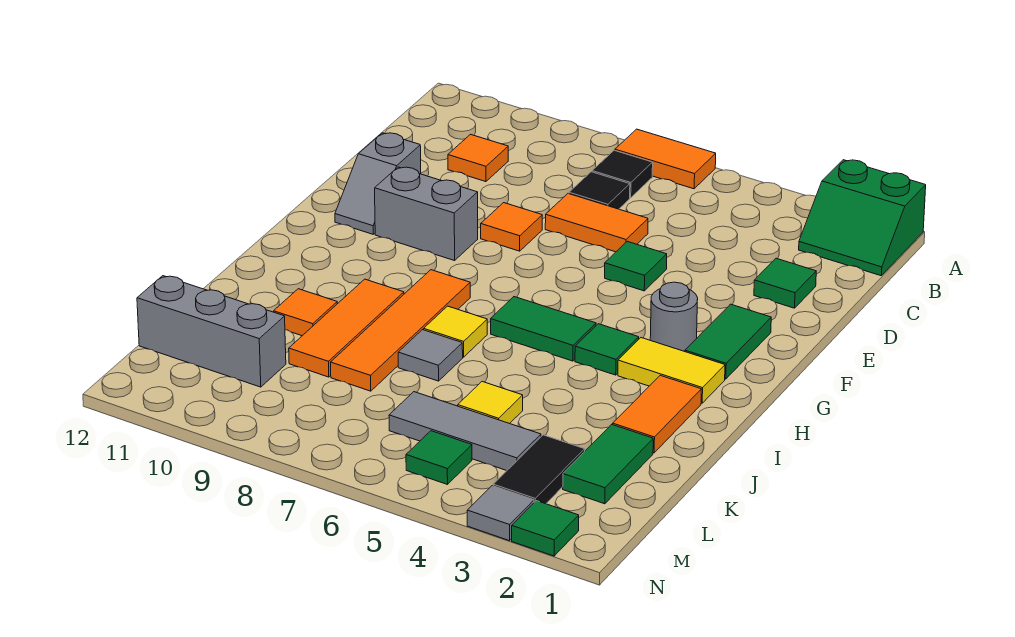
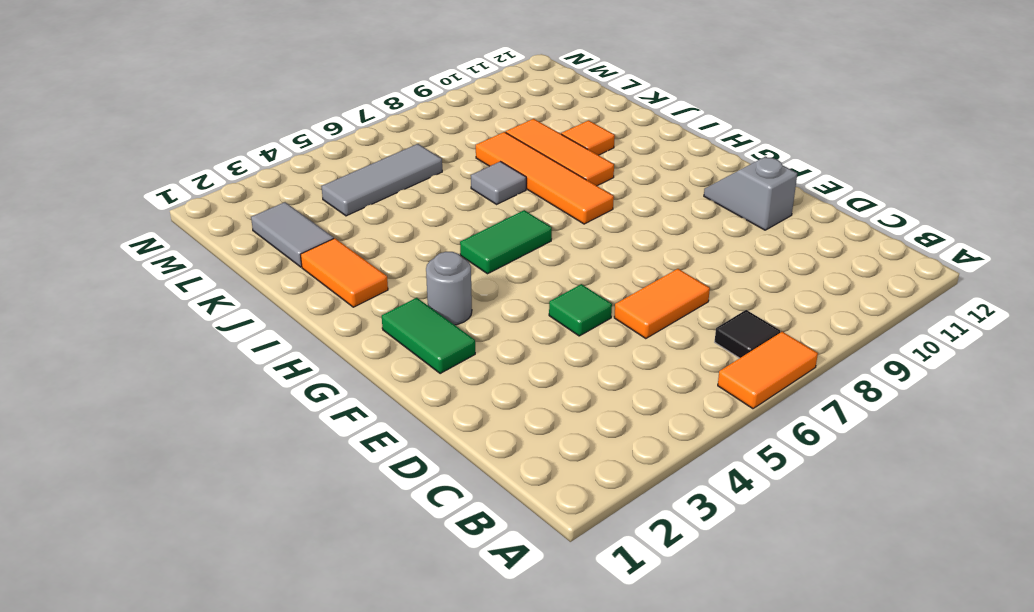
grey 1x2 tile [251,202,334,267] -> green 1x2 tile [563,424,653,504]
none -> green 2x2 slope [799,160,926,276]
none -> black 1x1 tile [569,172,630,209]
none -> orange 1x1 tile [448,134,508,182]
none -> green 1x1 tile [754,258,816,308]

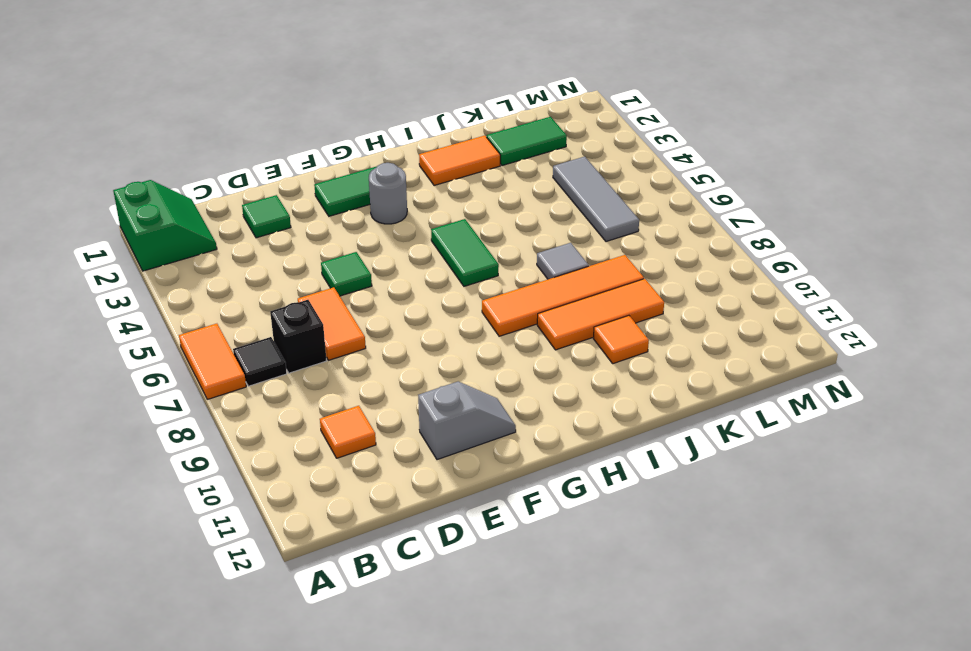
black 1x1 brick [270,300,326,373] -> black 1x1 tile [569,172,630,209]
none -> orange 1x1 tile [481,203,542,251]
none -> grey 1x2 brick [375,167,478,261]
none -> yellow 1x2 tile [618,338,725,403]
none -> green 1x1 tile [575,324,639,375]

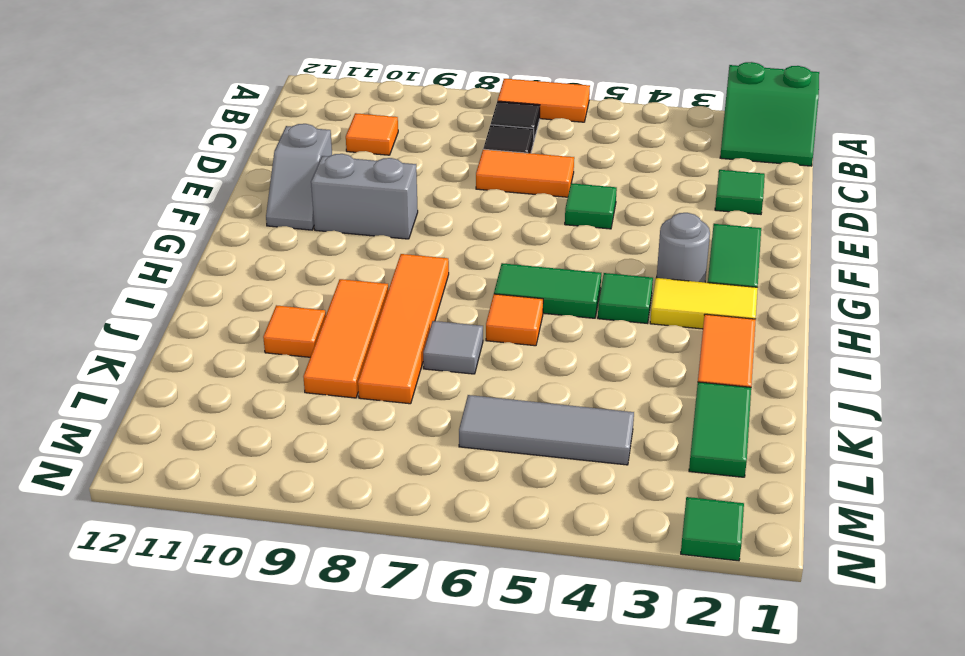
orange 1x1 tile [486,294,543,346] -> orange 1x1 tile moved to [481,203,542,251]
none -> yellow 1x1 tile [424,306,487,357]
none -> yellow 1x1 tile [458,382,523,424]
none -> black 1x2 tile [493,435,585,504]
none -> grey 1x3 brick [137,276,286,387]

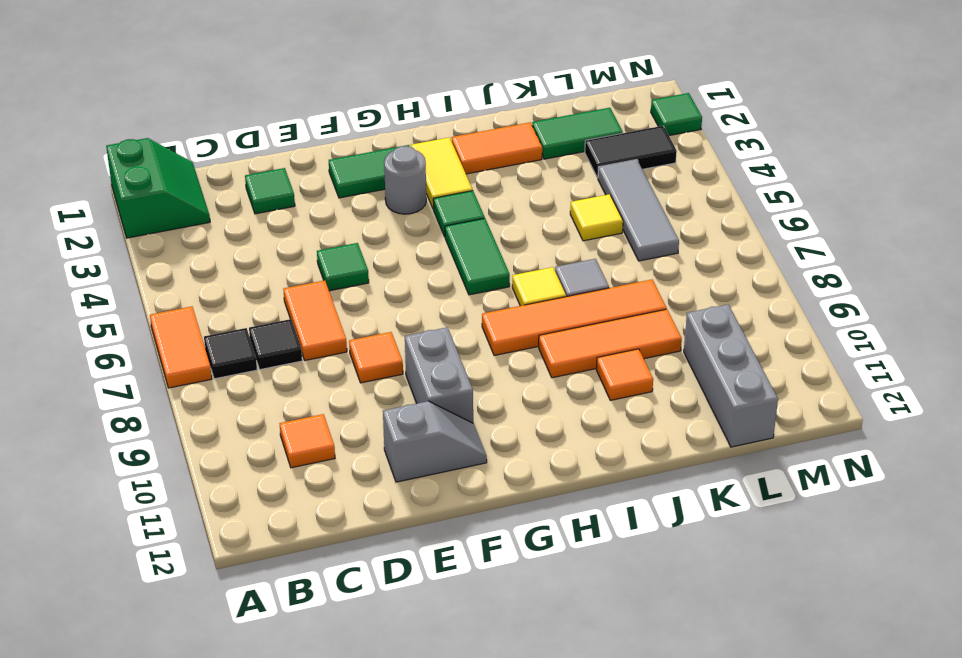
none -> green 1x1 tile [406,431,472,485]
none -> grey 1x1 tile [467,486,534,541]

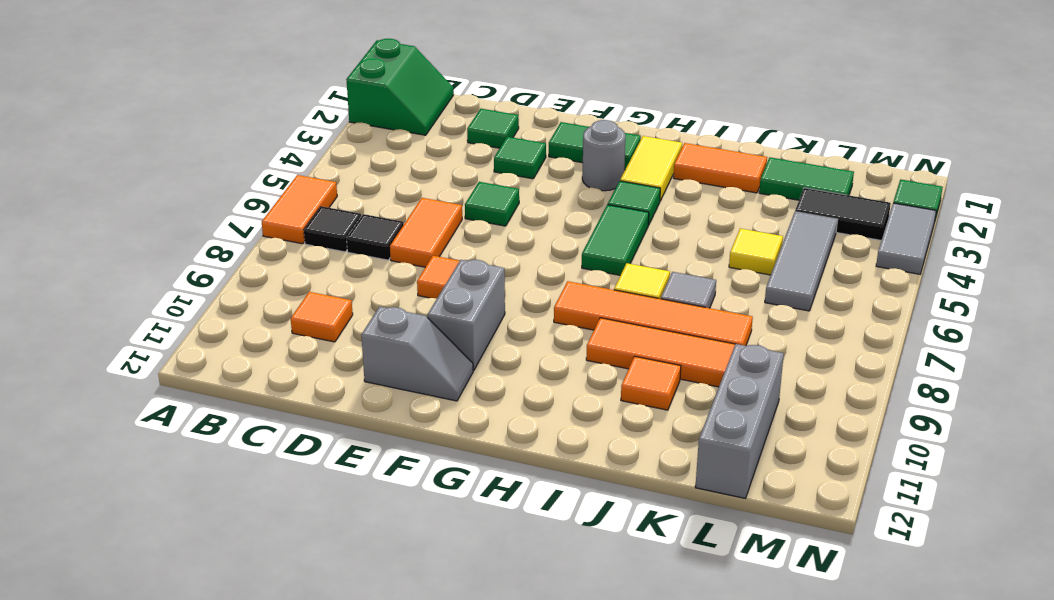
green 1x1 tile [494,137,546,179] -> green 1x1 tile moved to [406,431,472,485]
grey 1x2 tile [876,203,936,274] -> grey 1x1 tile [467,486,534,541]

